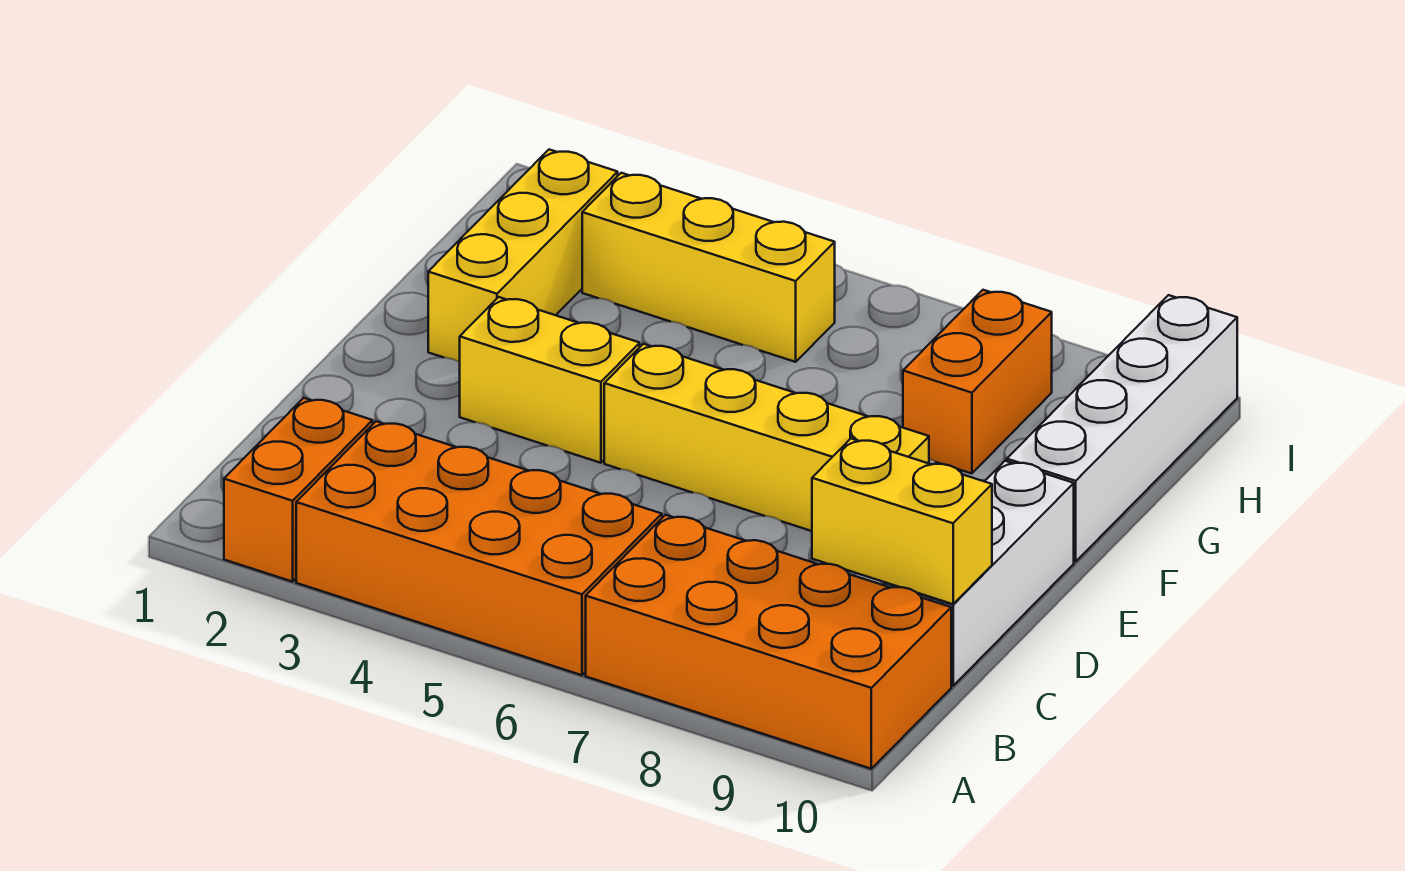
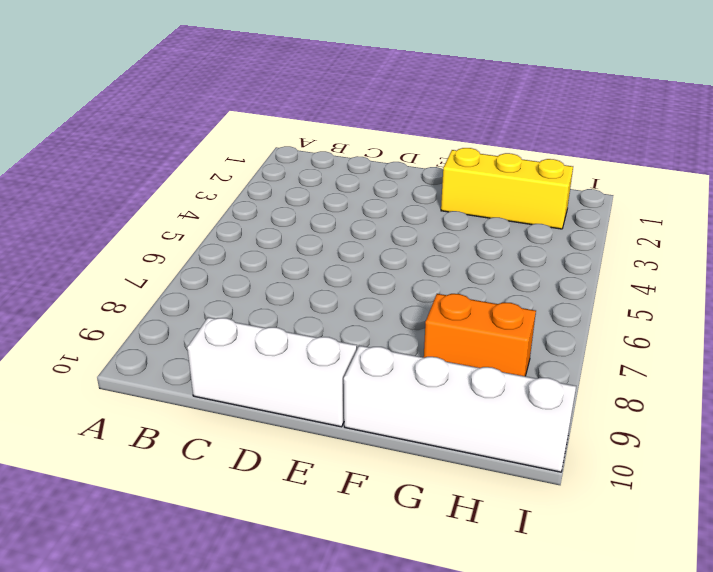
none -> orange 1x2 brick [224,398,373,582]
none -> orange 2x4 brick [296,421,662,675]

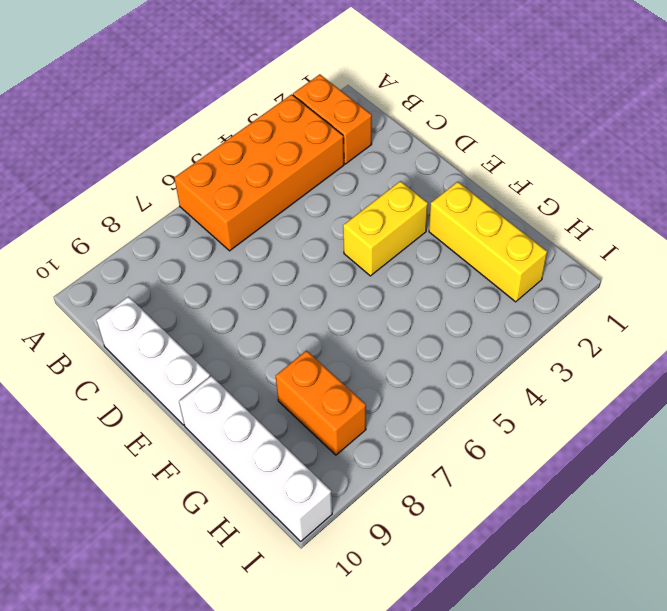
none -> orange 2x4 brick [586,515,951,769]
none -> yellow 1x4 brick [604,344,929,531]

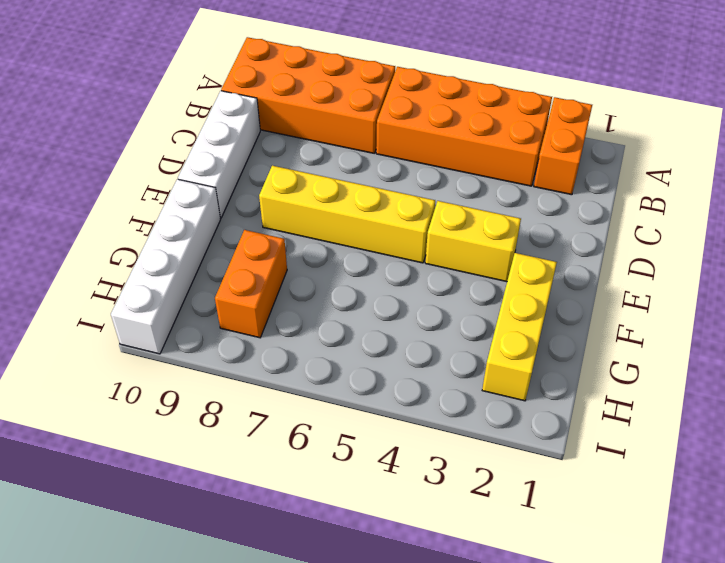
none -> yellow 1x3 brick [582,173,835,362]
none -> yellow 1x2 brick [812,439,992,604]

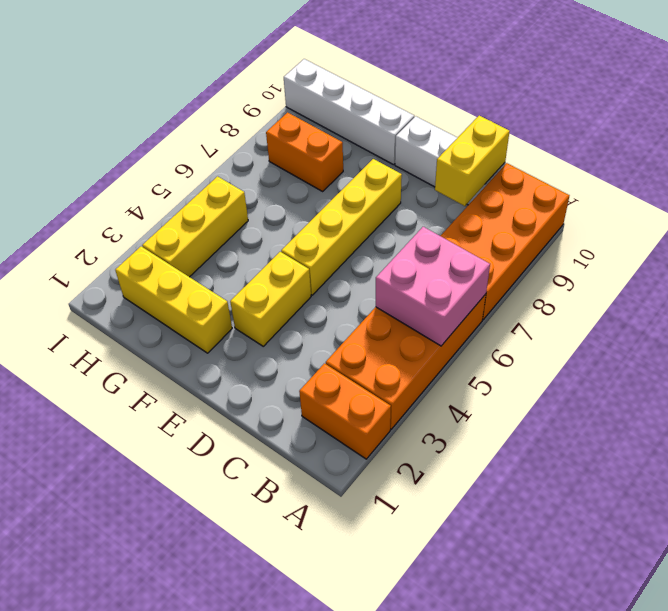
pink 2x2 brick [376,227,490,346] -> none

